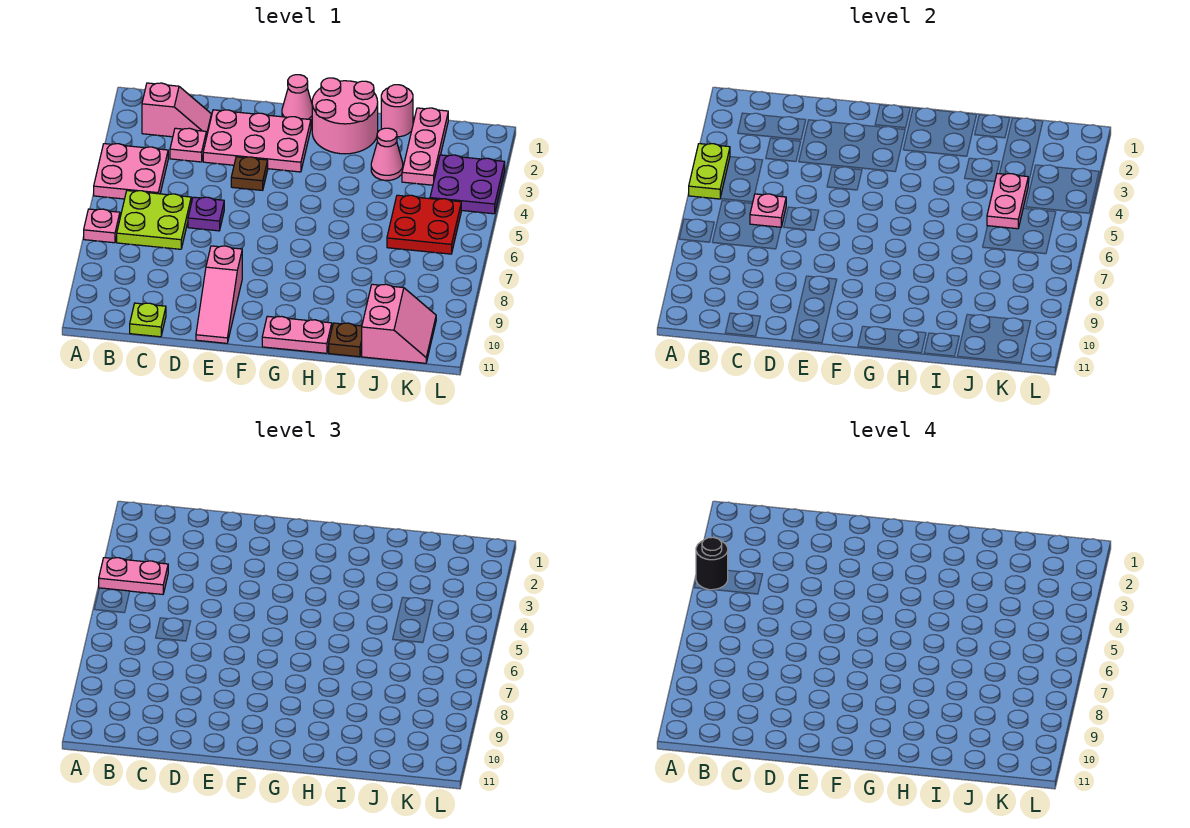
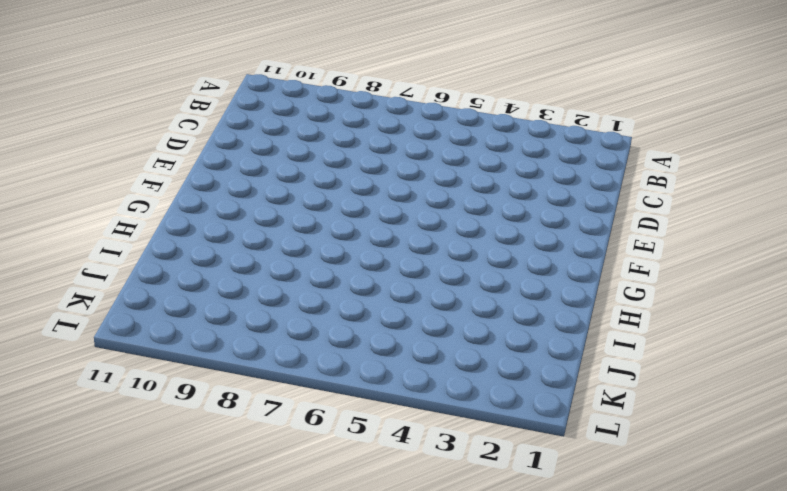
none -> pink 2x2 plate [94,144,168,199]
none -> pink 1x1 plate [84,209,120,243]
none -> pink 1x2 slope [142,83,211,138]

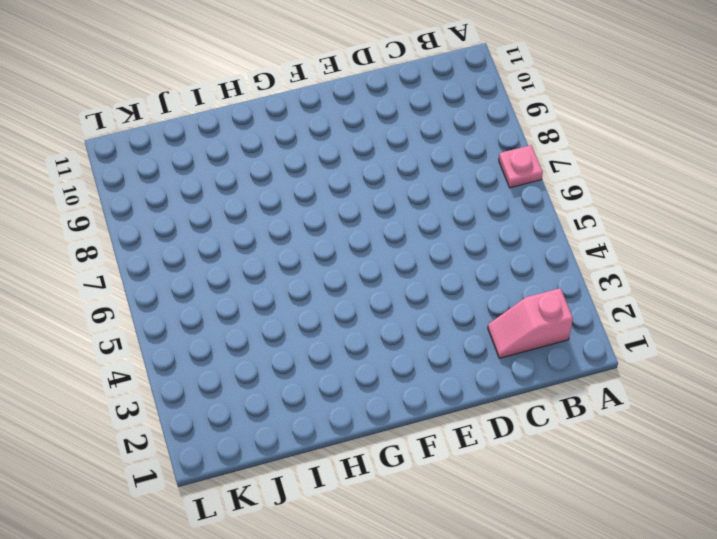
none -> pink 2x2 plate [94,144,168,199]
none -> lime 2x2 plate [117,191,191,249]
none -> pink 1x1 plate [170,128,206,162]

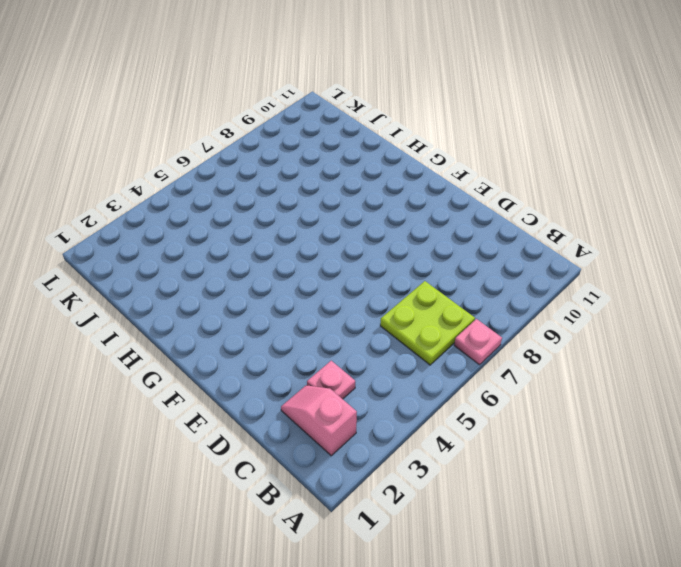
none -> pink 2x2 plate [94,144,168,199]
none -> lime 1x1 plate [130,303,166,337]
none -> pink 2x3 plate [203,110,311,172]

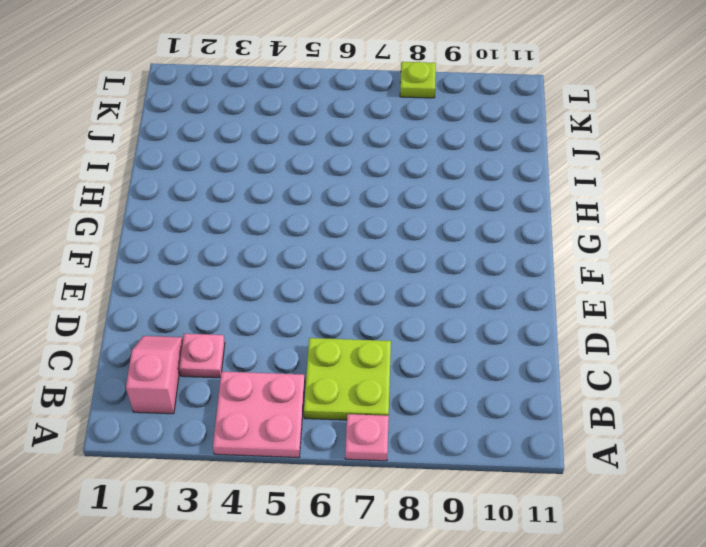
lime 1x1 plate [400,62,436,98] -> lime 1x1 plate moved to [130,303,166,337]
none -> pink 2x3 plate [203,110,311,172]
none -> purple 1x1 plate [188,197,224,231]
none -> brown 1x1 plate [231,157,268,190]

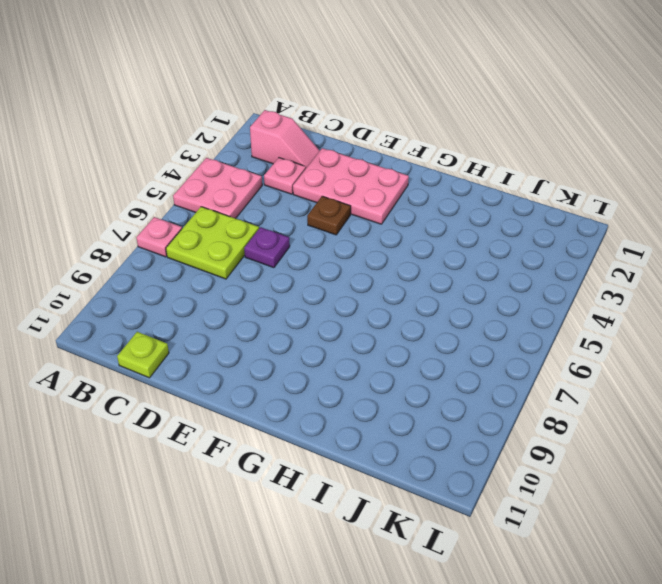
none -> pink 1x3 slope [196,246,242,343]
none -> pink 1x1 cone [282,75,312,122]
none -> pink 2x2 round brick [312,78,378,154]

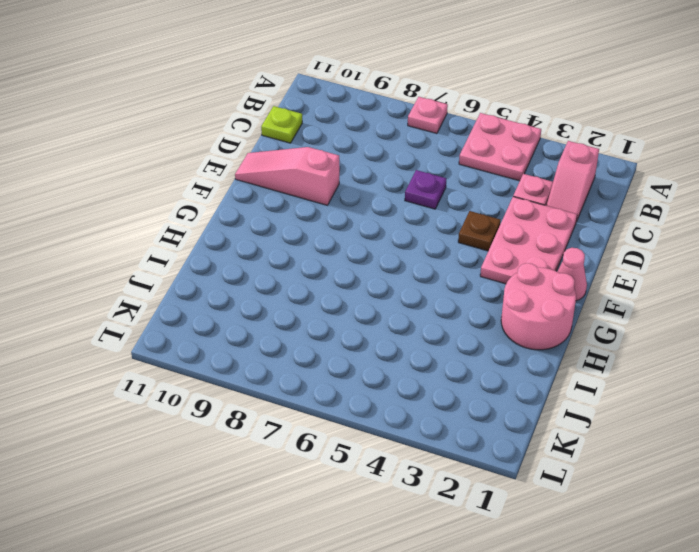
none -> lime 2x2 plate [117,191,191,249]
none -> pink 1x2 plate [262,316,332,353]
none -> pink 1x1 round brick [381,85,413,137]

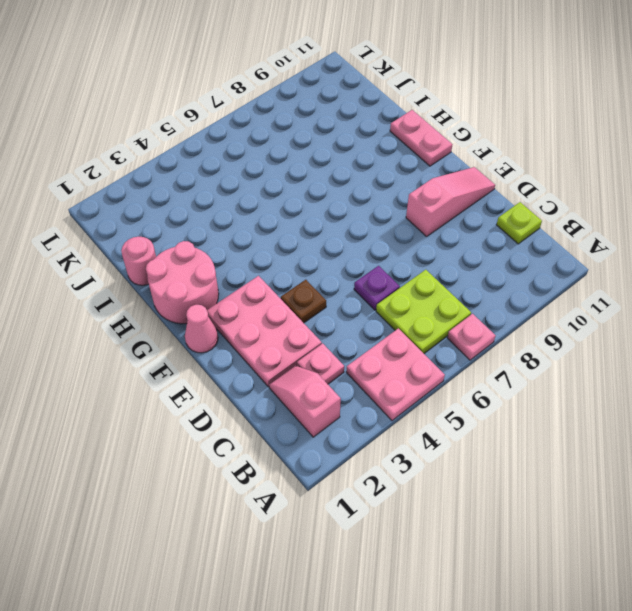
none -> pink 1x1 cone [371,128,403,180]
none -> brown 1x1 plate [329,323,362,357]
none -> pink 1x3 plate [402,108,448,185]

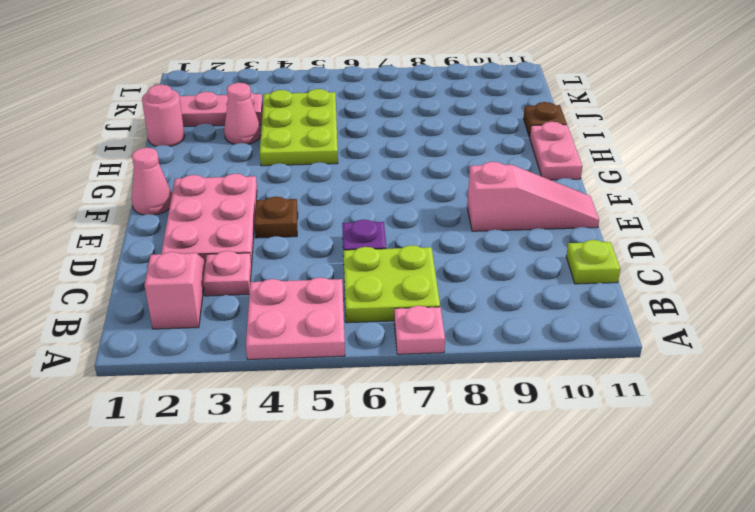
lime 2x3 plate [260,89,338,166] -> red 2x2 plate [387,195,461,254]
none -> pink 2x2 round brick [312,78,378,154]
none -> pink 2x2 slope [362,284,436,363]
none -> purple 2x2 plate [430,155,505,214]

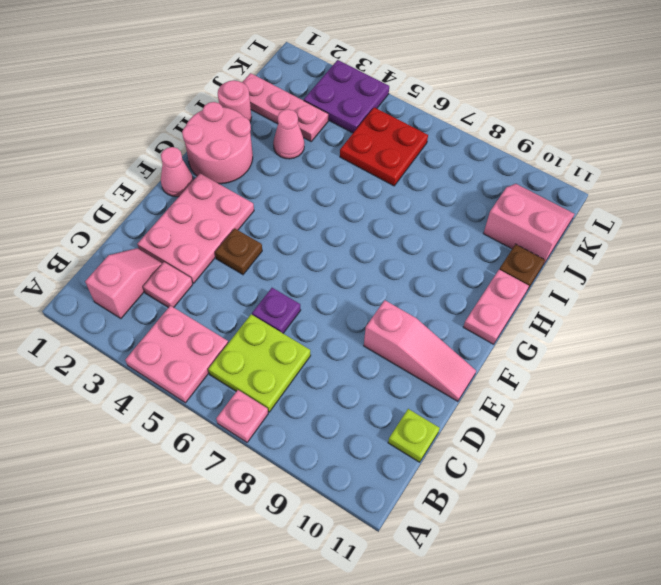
none -> lime 1x2 plate [689,144,730,199]
none -> pink 1x1 plate [750,194,786,227]
none -> pink 1x2 plate [987,174,1028,229]

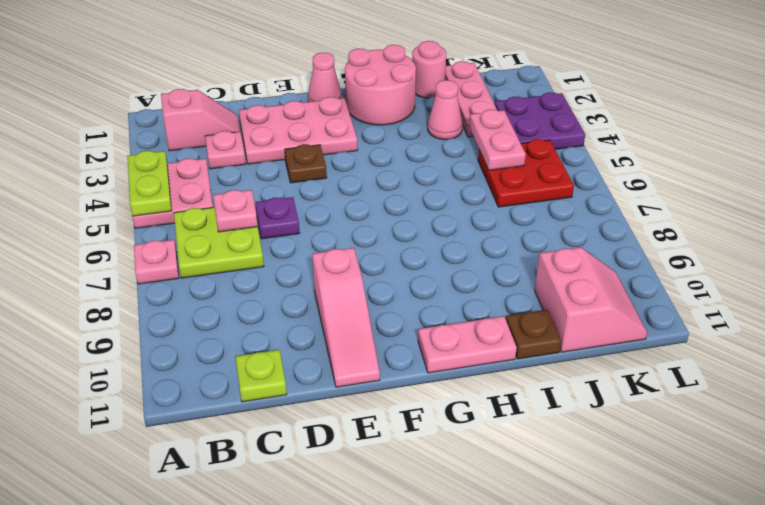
none -> pink 1x2 plate [99,558,168,594]
none -> black 1x1 round brick [696,537,728,590]

